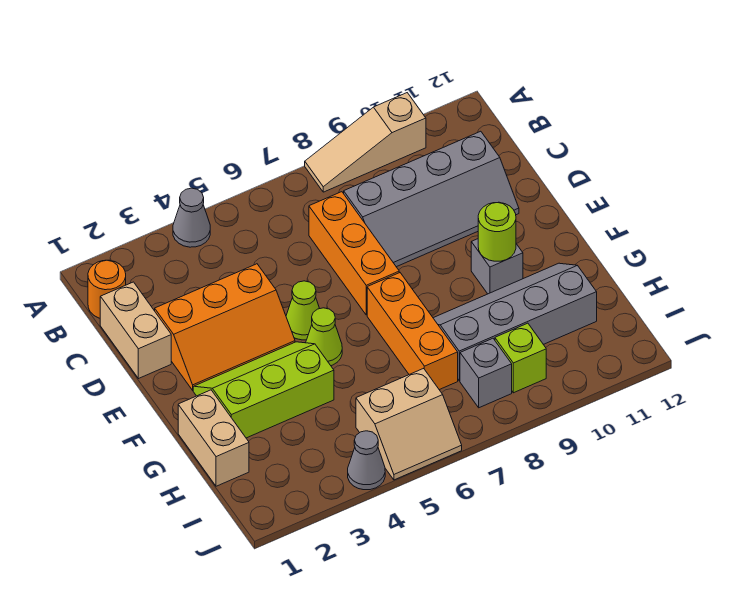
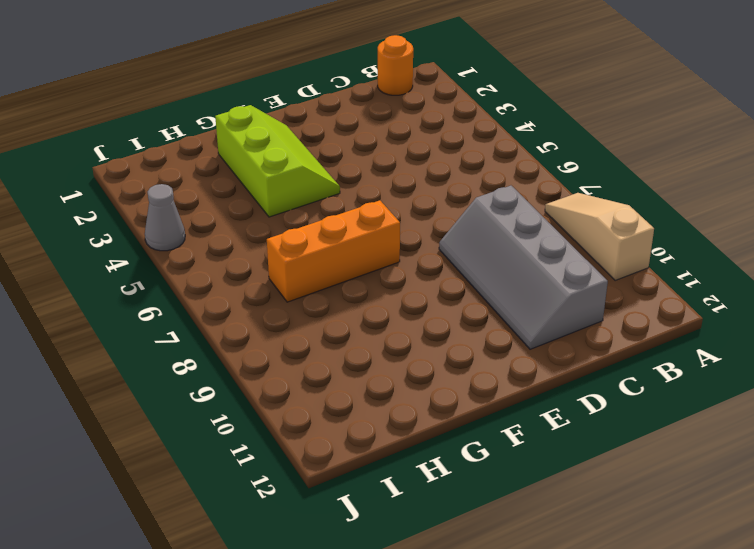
none -> grey 1x1 cone [173,188,210,247]
none -> tan 1x2 brick [100,282,171,379]
none -> orange 1x3 brick [309,192,399,315]

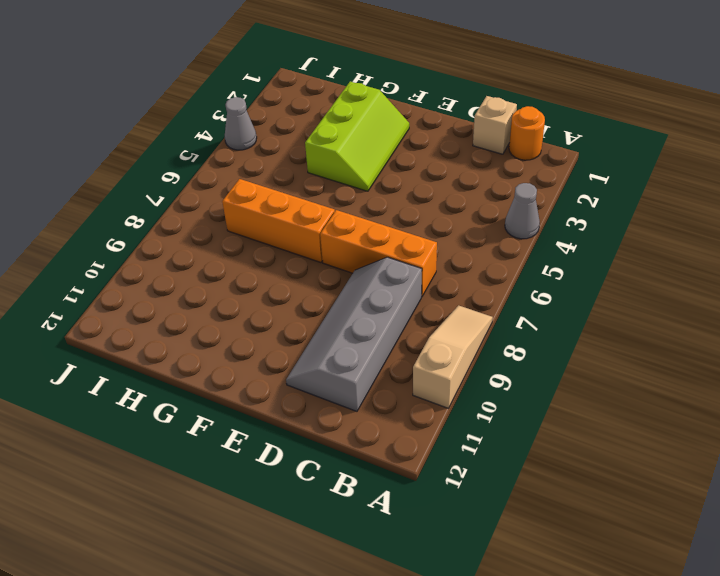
tan 1x1 brick [473,96,517,154] -> tan 1x2 brick [100,282,171,379]
none -> orange 2x3 slope [155,264,295,390]
none -> lime 1x1 cone [286,281,320,340]
none -> lime 1x1 cone [306,308,342,366]

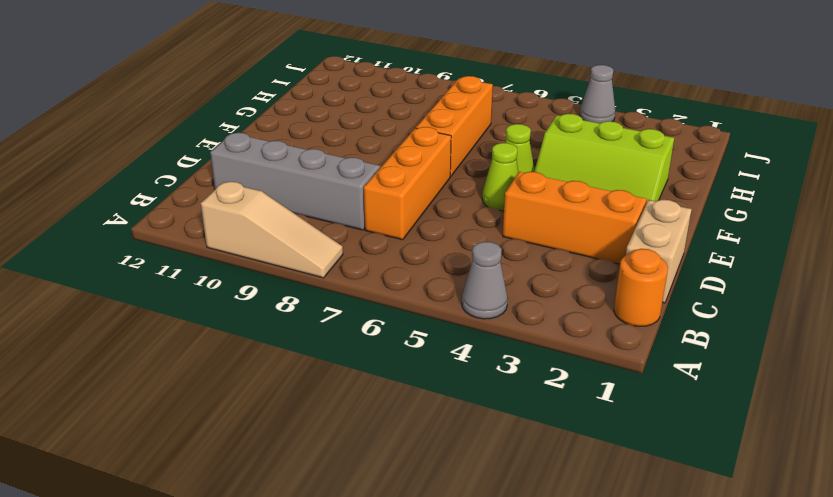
none -> grey 1x1 brick [471,239,523,294]
none -> tan 1x2 brick [178,390,249,486]
none -> grey 2x4 slope [433,263,597,381]

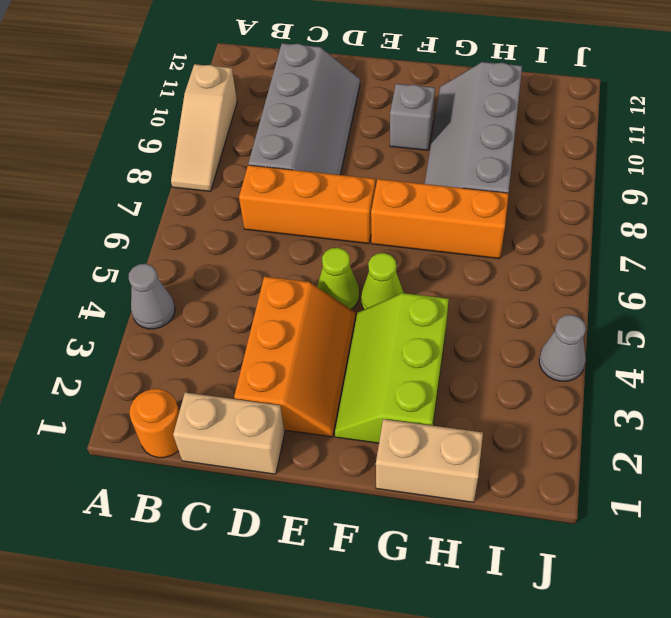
none -> tan 2x2 slope [356,368,462,480]
none -> grey 1x1 brick [460,338,512,408]
none -> lime 1x1 brick [495,323,546,393]

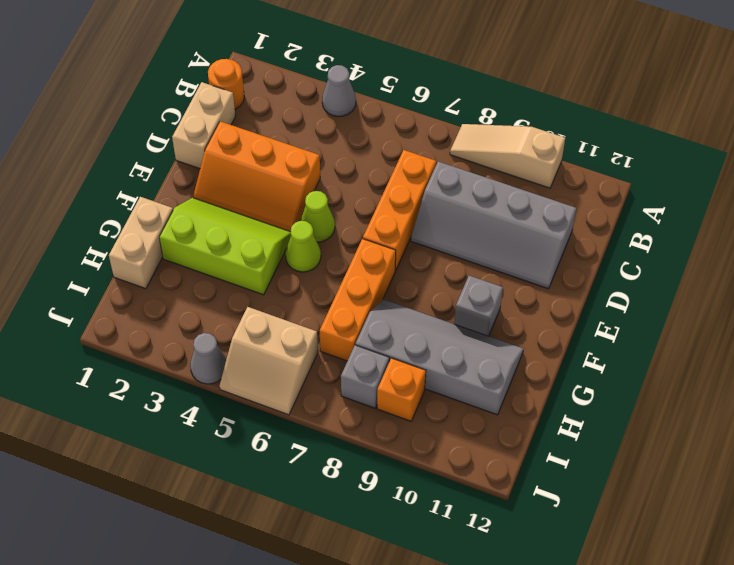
orange 1x1 brick [377,358,426,421] -> lime 1x1 brick [495,323,546,393]
none -> lime 1x1 round brick [478,202,516,261]

